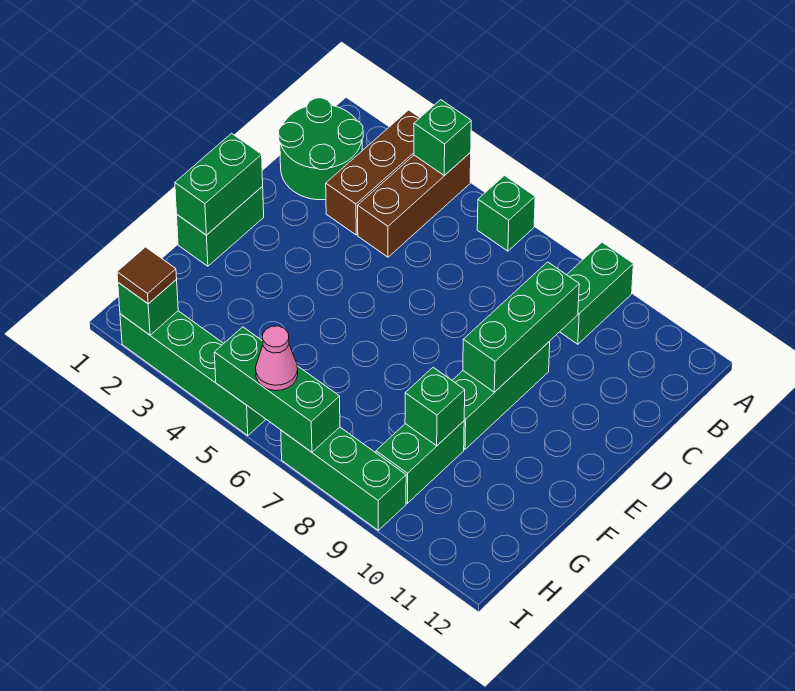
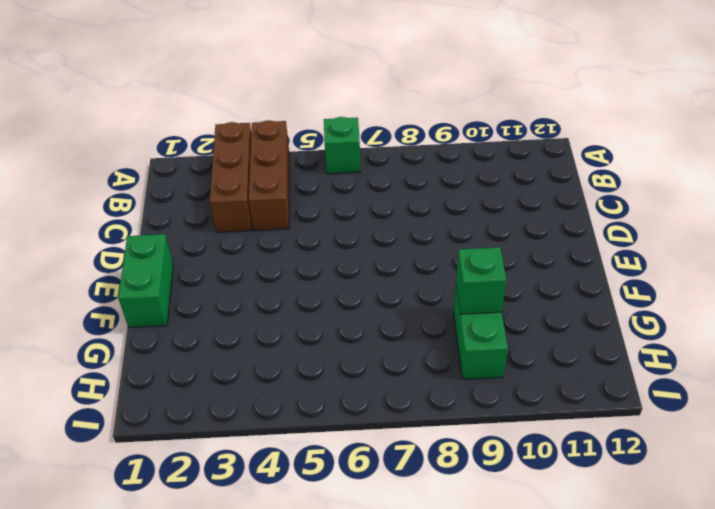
none -> green 1x2 brick [560,242,633,344]
none -> green 2x2 round brick [279,98,363,200]
none -> green 1x3 brick [452,341,550,449]

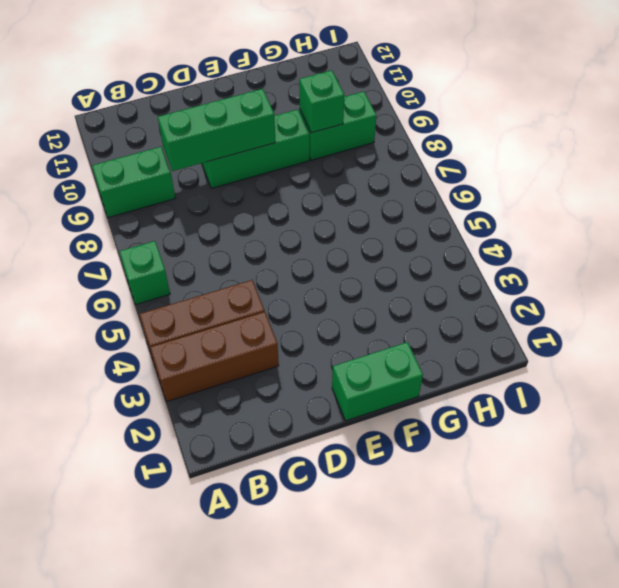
none -> green 2x2 round brick [279,98,363,200]
none -> green 1x4 brick [120,311,266,436]
none -> green 1x3 brick [281,427,406,530]

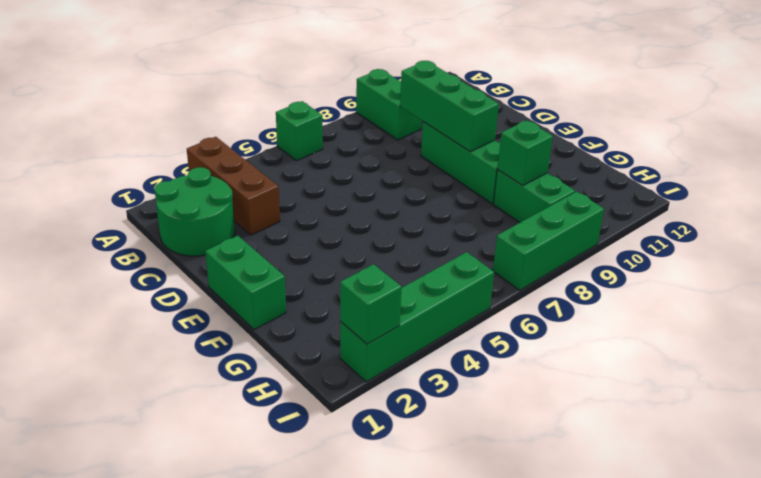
none -> brown 1x3 brick [358,153,471,257]
none -> green 1x1 brick [414,100,471,176]
none -> green 1x2 brick [175,133,263,235]

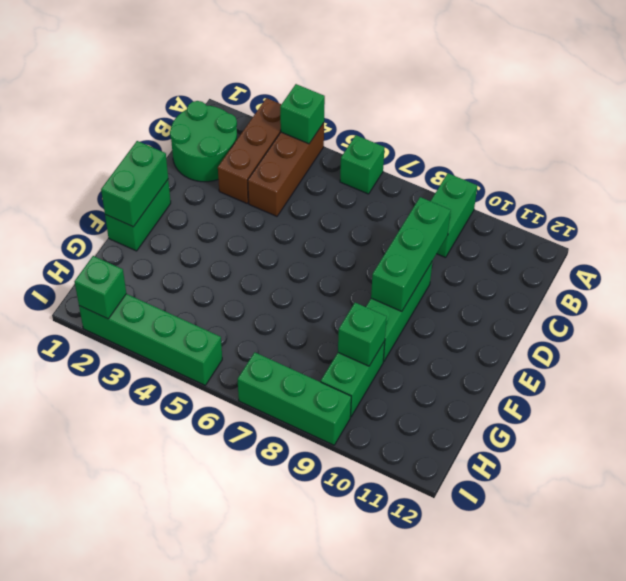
none -> green 1x3 brick [214,327,340,452]
none -> brown 1x1 tile [117,247,177,304]
none -> pink 1x1 cone [256,326,298,391]

